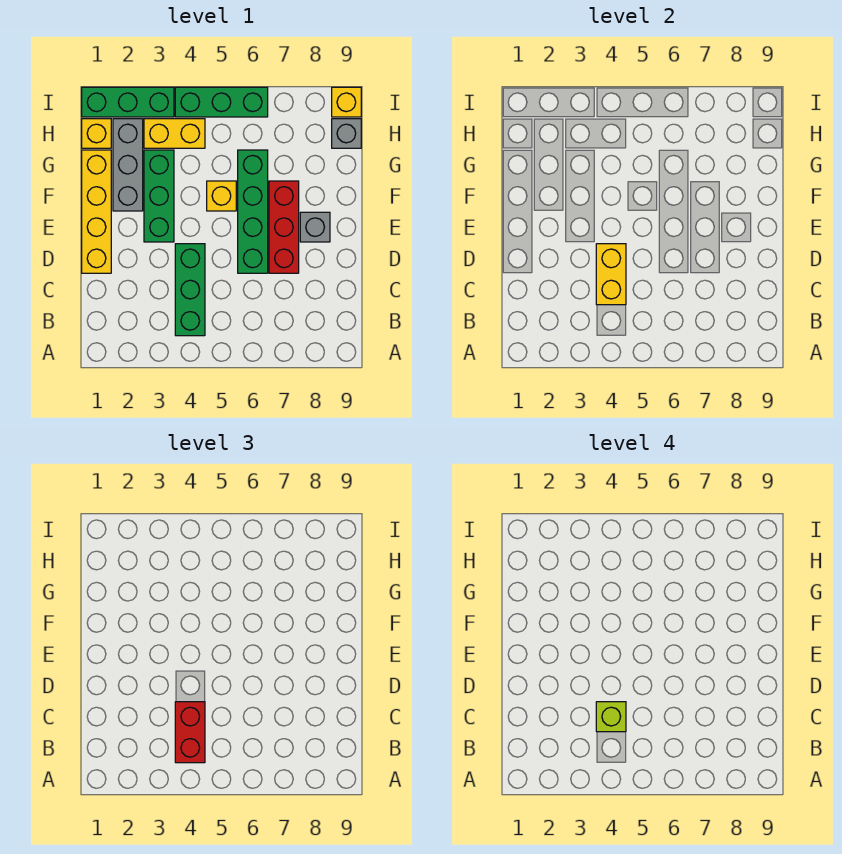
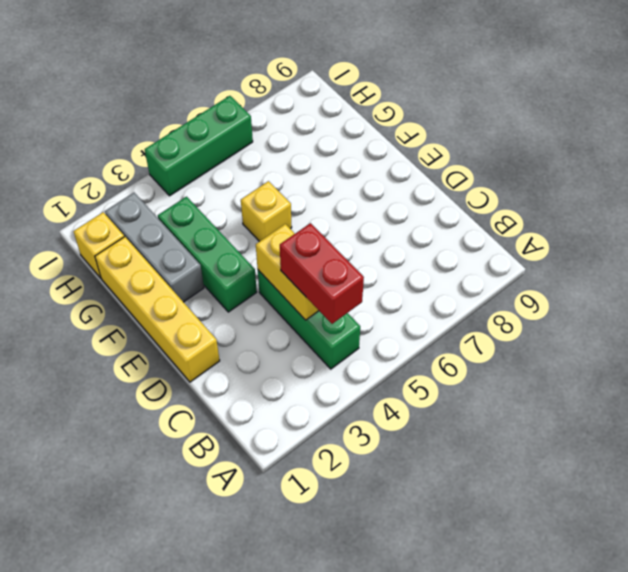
none -> green 1x4 brick [238,150,268,273]
none -> red 1x3 brick [269,181,299,273]
none -> grey 1x1 brick [300,212,330,242]

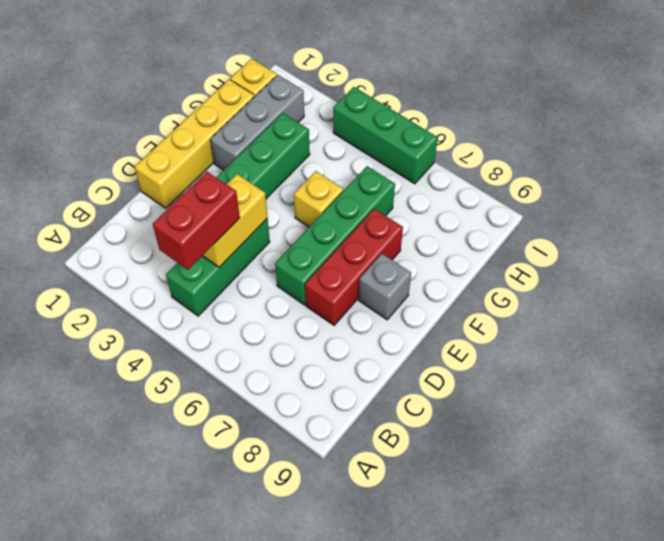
none -> yellow 1x2 brick [144,119,205,148]
none -> grey 1x1 brick [332,119,361,148]
none -> green 1x3 brick [82,87,174,117]

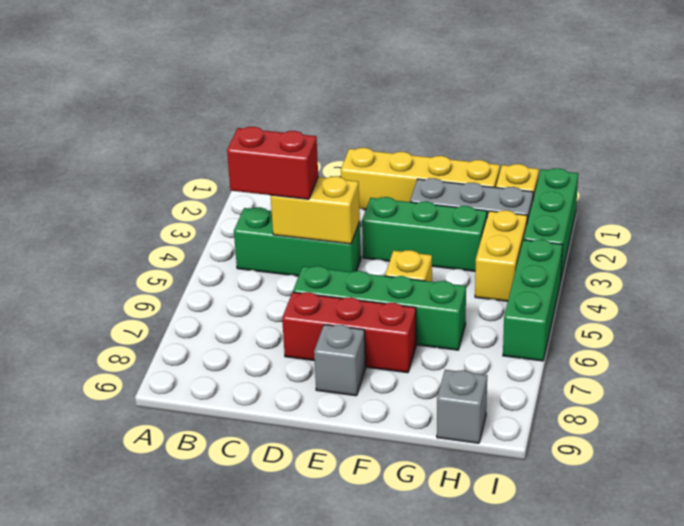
none -> yellow 1x1 brick [332,87,361,117]
none -> lime 1x1 brick [596,702,626,732]

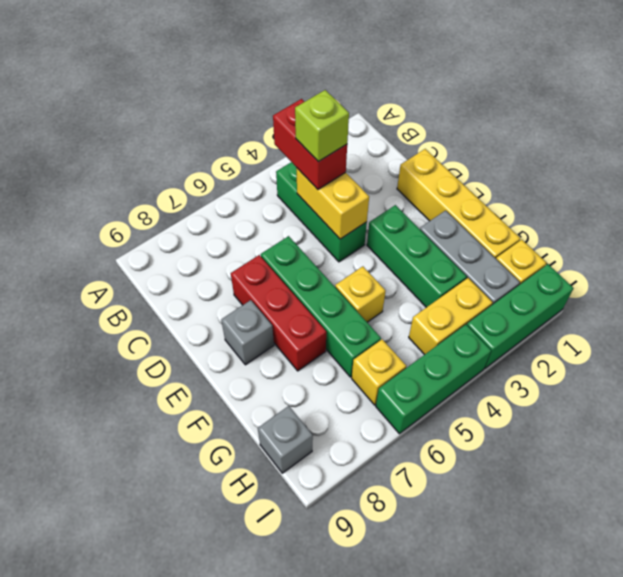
yellow 1x1 brick [352,339,406,405] -> yellow 1x1 brick moved to [332,87,361,117]

